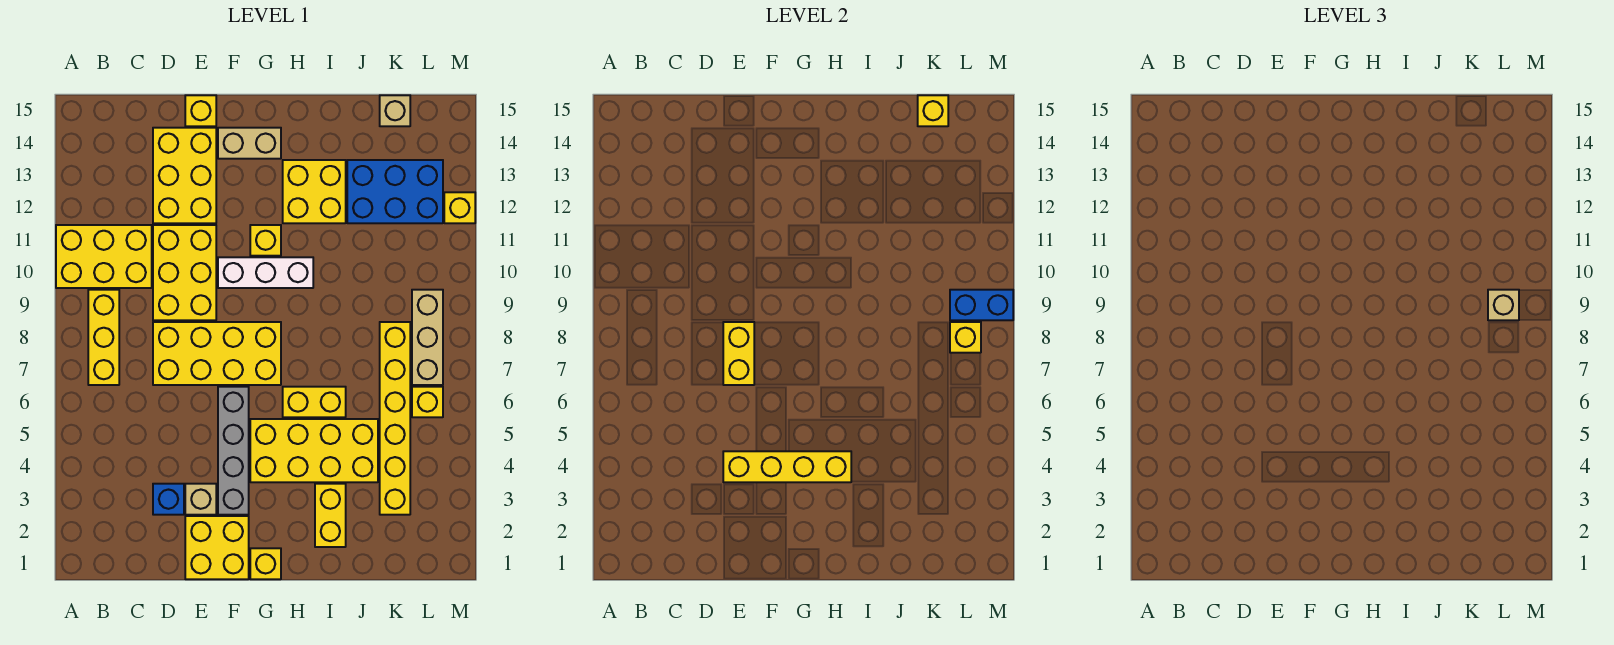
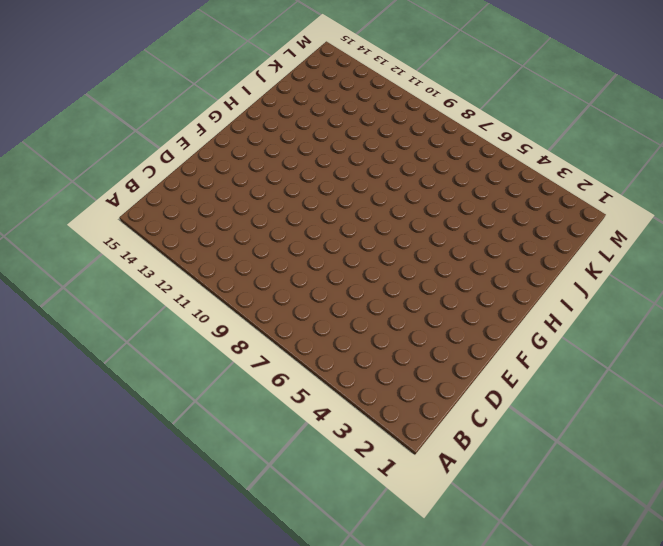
none -> yellow 2x3 brick [56,225,152,288]
none -> yellow 1x3 brick [88,290,119,385]
none -> blue 1x1 brick [153,484,184,515]
none -> yellow 2x4 brick [153,322,281,385]

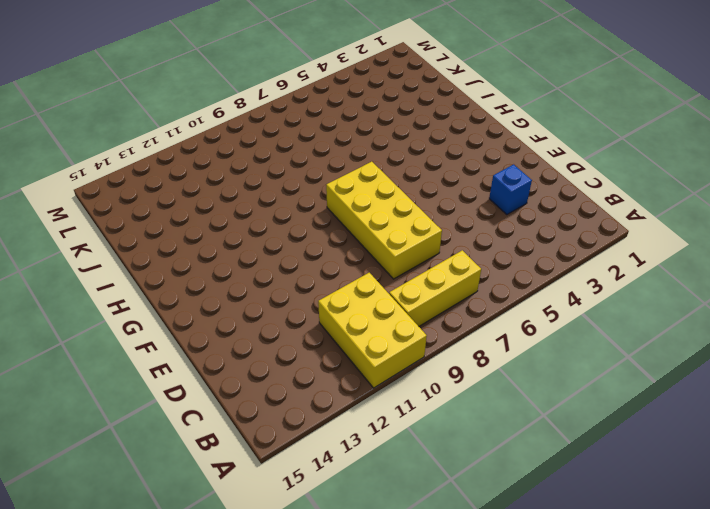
none -> yellow 2x3 brick [153,225,216,320]
none -> yellow 2x3 brick [153,128,216,223]
none -> yellow 2x2 brick [185,516,249,579]
none -> tan 1x1 brick [185,484,216,515]

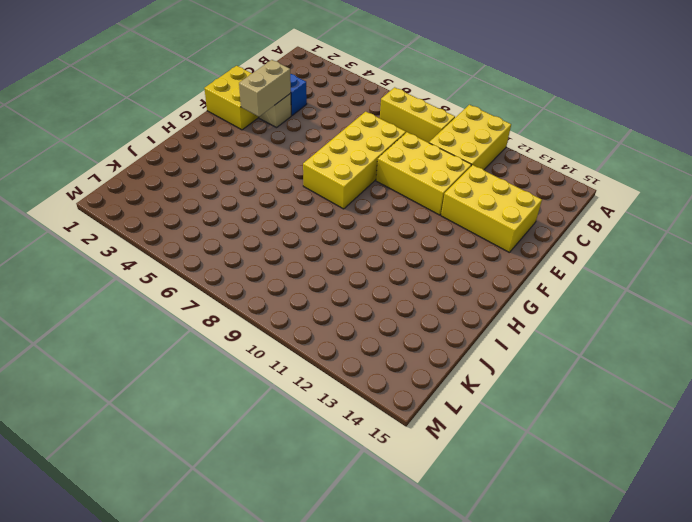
tan 1x2 brick [239,60,291,117] -> tan 1x2 brick moved to [218,128,281,159]
none -> yellow 1x1 brick [185,95,216,126]
none -> grey 1x4 brick [218,387,249,515]
none -> white 1x3 brick [218,257,313,288]
none -> yellow 1x1 brick [250,548,281,579]

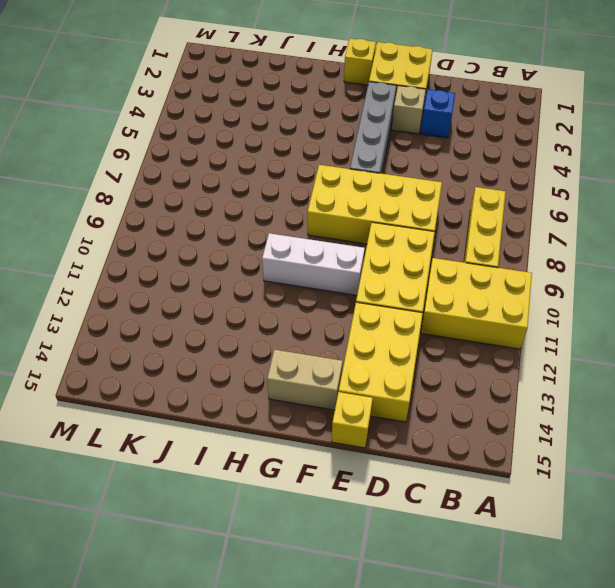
none -> yellow 2x4 brick [250,419,378,482]
none -> yellow 1x1 brick [250,225,281,256]
none -> yellow 1x2 brick [283,387,346,417]
none -> yellow 2x2 brick [283,160,346,223]

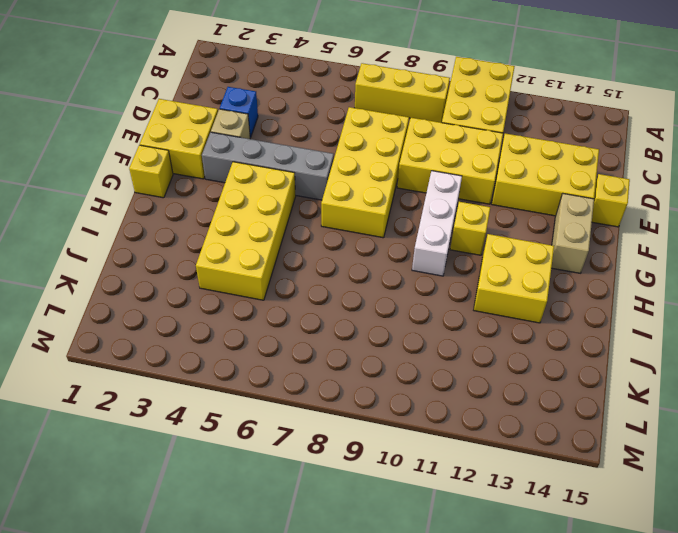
none -> yellow 1x2 brick [283,387,346,417]
none -> yellow 1x2 brick [315,484,346,547]
none -> blue 2x3 brick [347,160,443,223]
none -> yellow 1x6 brick [380,322,410,515]

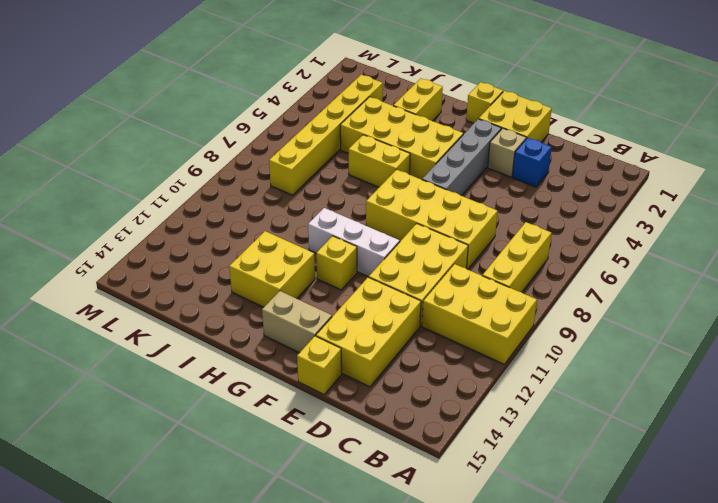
none -> blue 2x3 brick [347,160,443,223]
none -> tan 1x1 brick [380,95,410,126]
none -> yellow 1x1 brick [412,387,443,417]
none -> tan 1x3 brick [412,290,443,385]

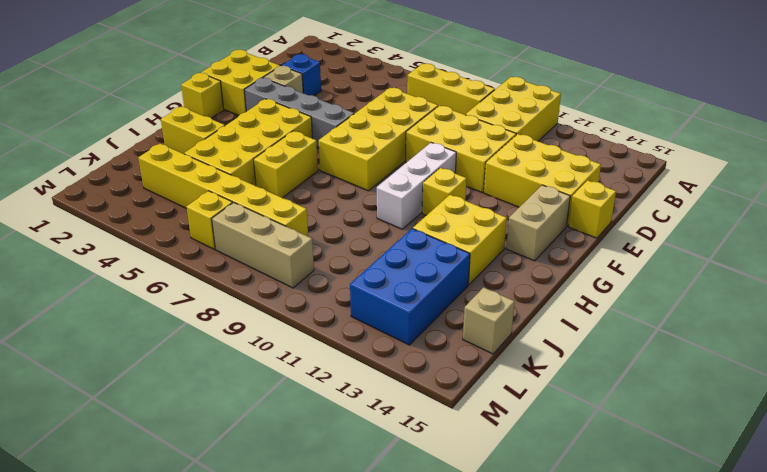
none -> yellow 1x1 brick [444,192,475,223]
none -> yellow 1x4 brick [723,451,851,482]
none -> yellow 1x2 brick [723,322,754,385]
none -> yellow 1x1 brick [918,95,948,126]

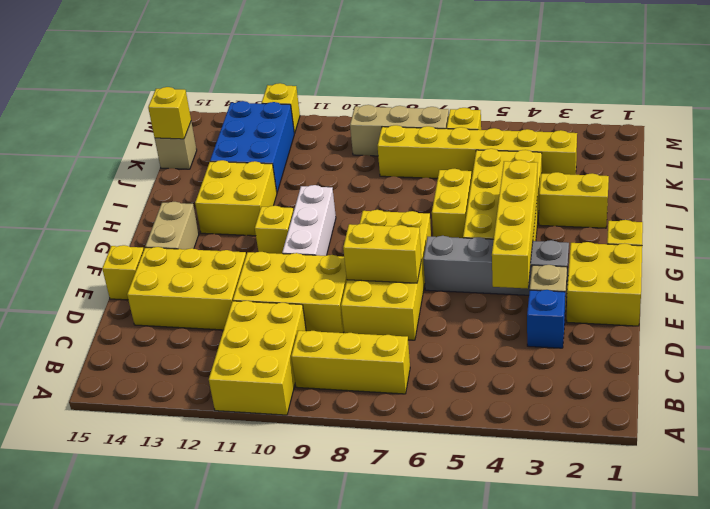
none -> yellow 1x1 brick [950,322,981,353]
none -> blue 1x2 brick [950,290,1013,320]
none -> tan 1x1 brick [1488,290,1519,320]

